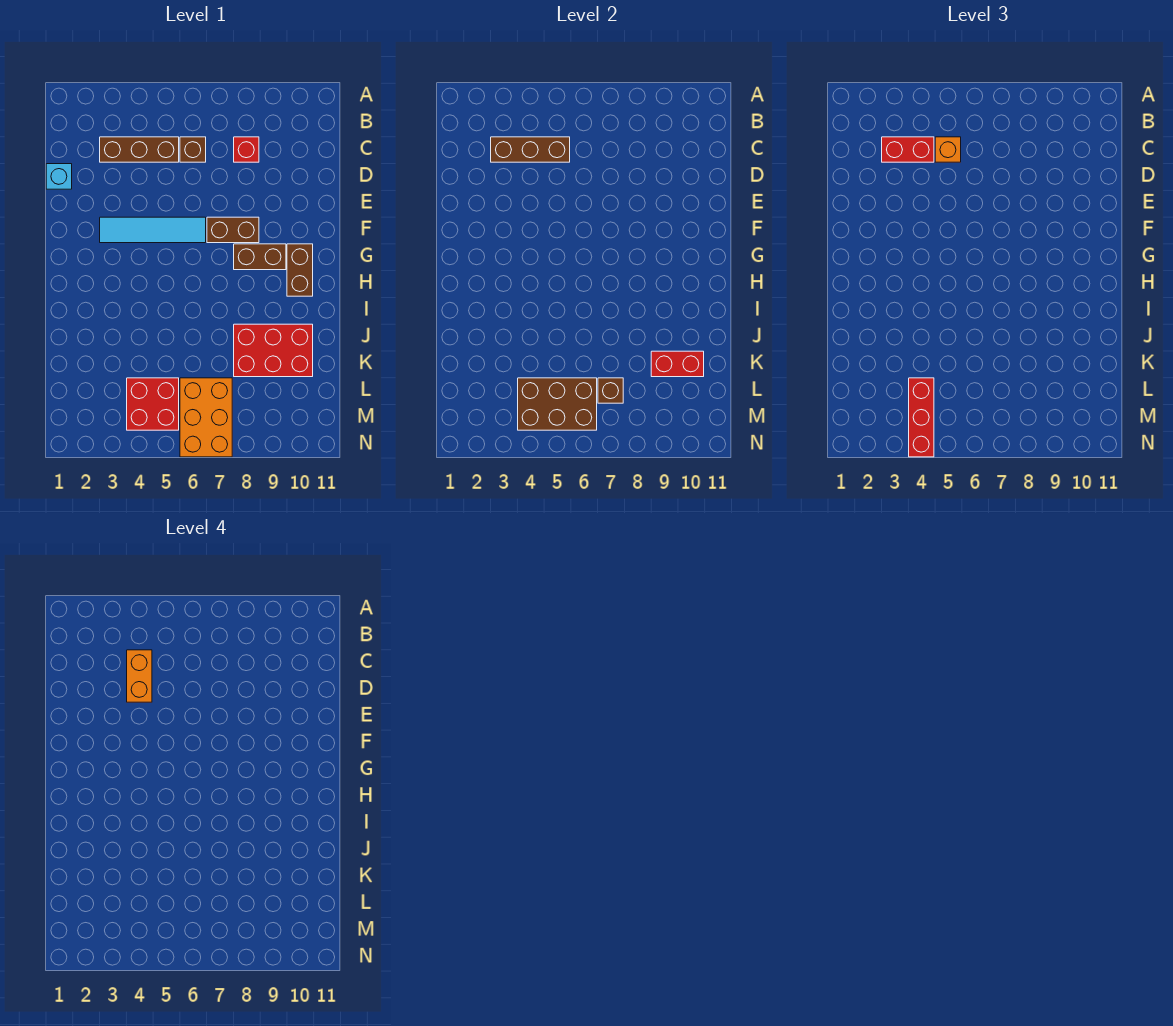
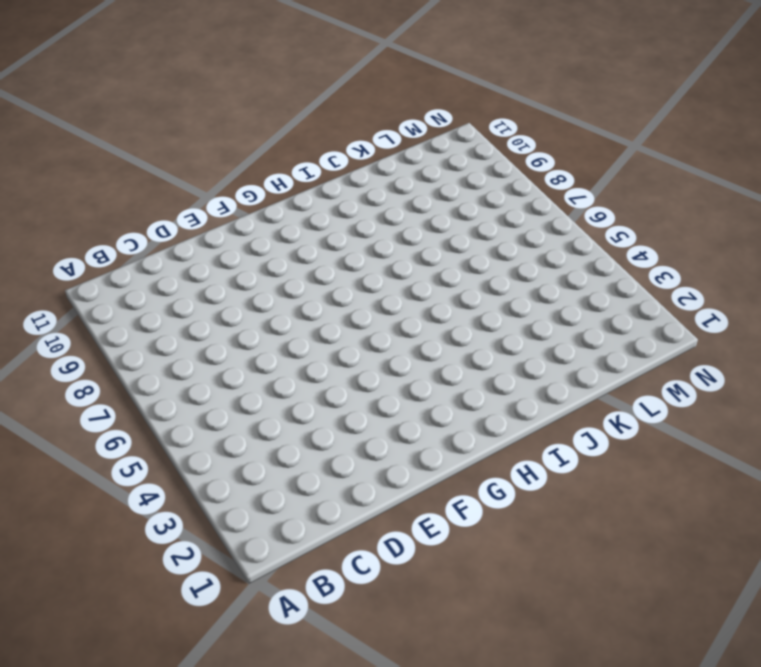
none -> brown 1x3 brick [100,137,179,162]
none -> brown 1x1 brick [180,137,206,162]
none -> red 1x1 brick [234,137,259,162]

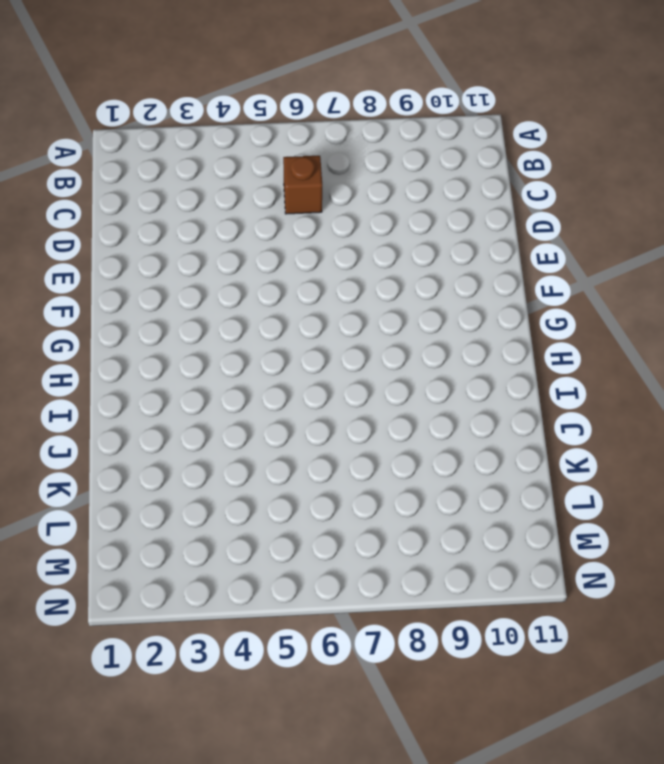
none -> brown 1x3 brick [100,137,179,162]
none -> red 1x1 brick [234,137,259,162]
none -> cyan 1x1 brick [46,164,72,189]

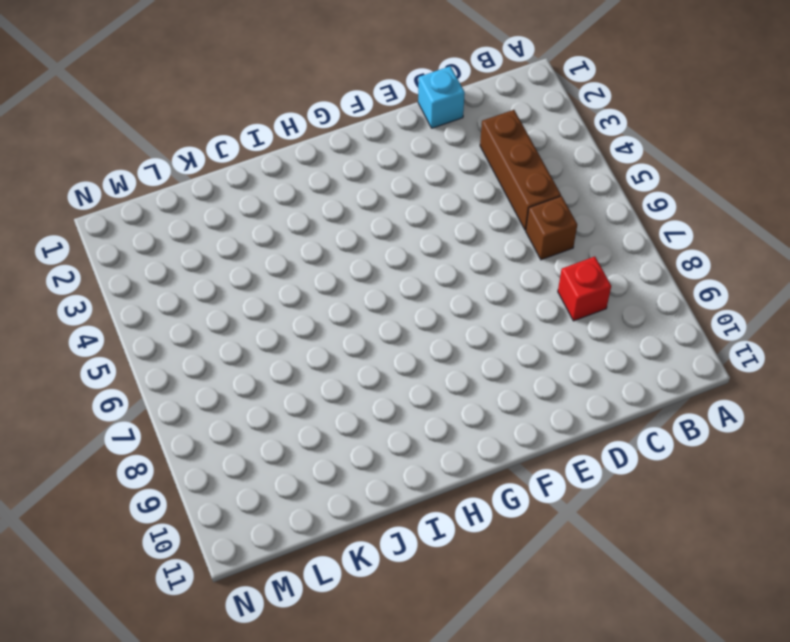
none -> cyan 1x4 tile [100,217,206,243]
none -> brown 1x2 brick [207,217,259,243]
none -> brown 1x2 brick [234,244,286,270]

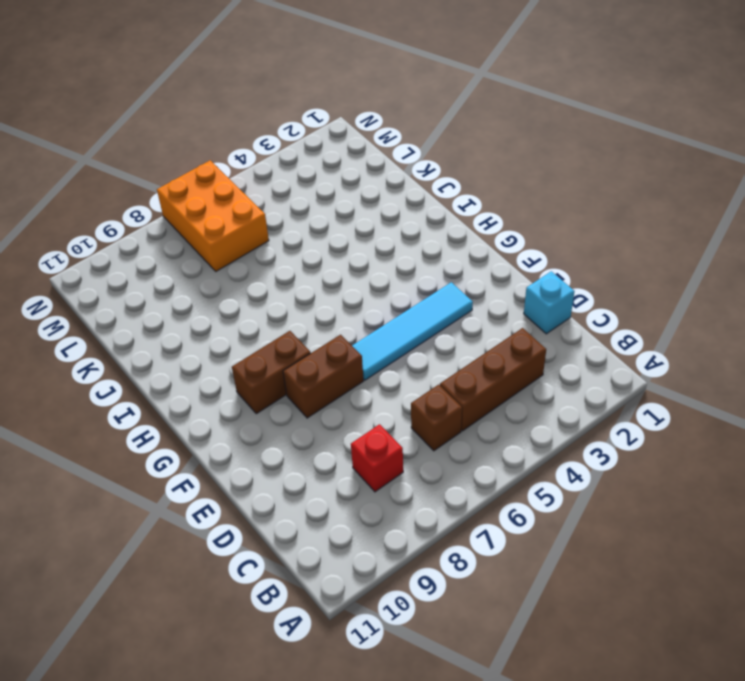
none -> brown 1x2 brick [287,244,313,296]
none -> red 2x3 brick [234,324,313,377]
none -> red 2x2 brick [127,378,179,430]

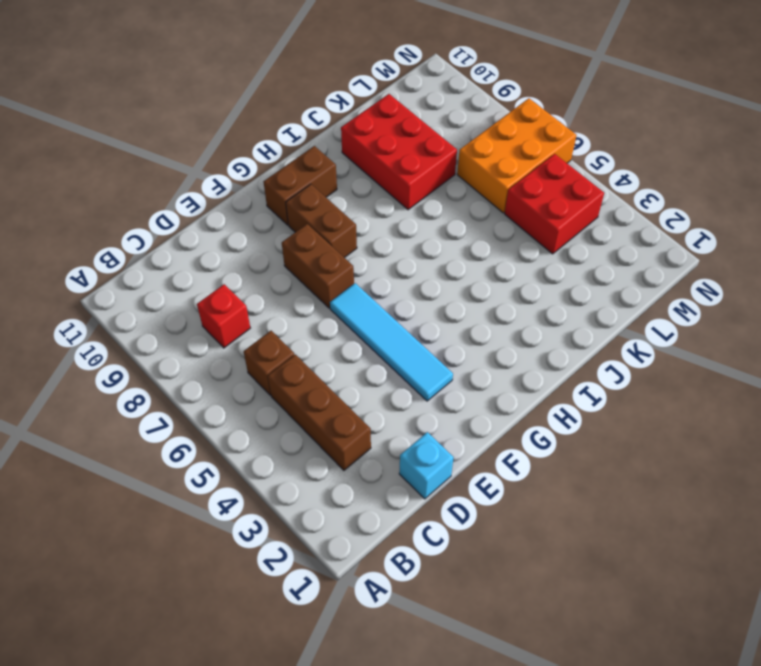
none -> brown 1x3 brick [491,137,570,162]
none -> red 1x2 brick [651,351,704,377]
none -> brown 2x3 brick [518,378,597,430]

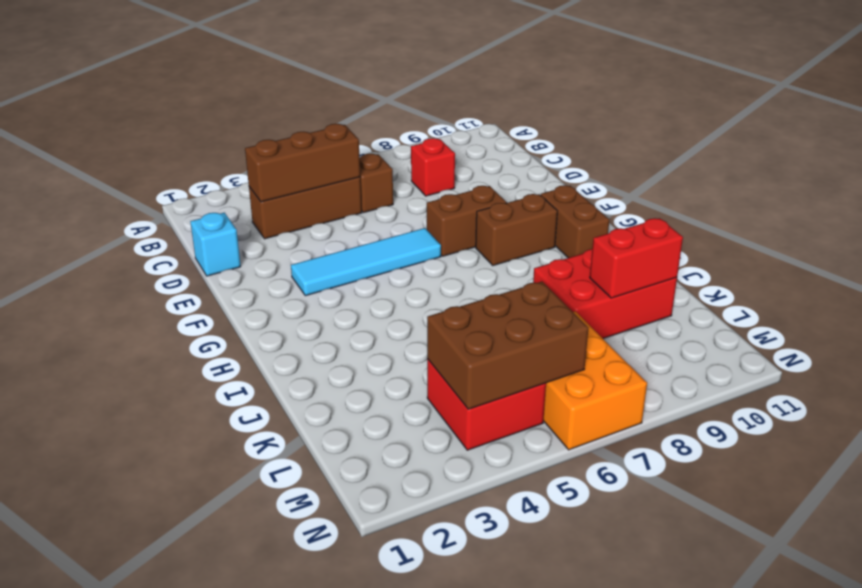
none -> brown 1x1 brick [598,378,623,403]
none -> red 1x2 brick [882,137,934,162]
none -> orange 1x1 brick [935,137,961,162]

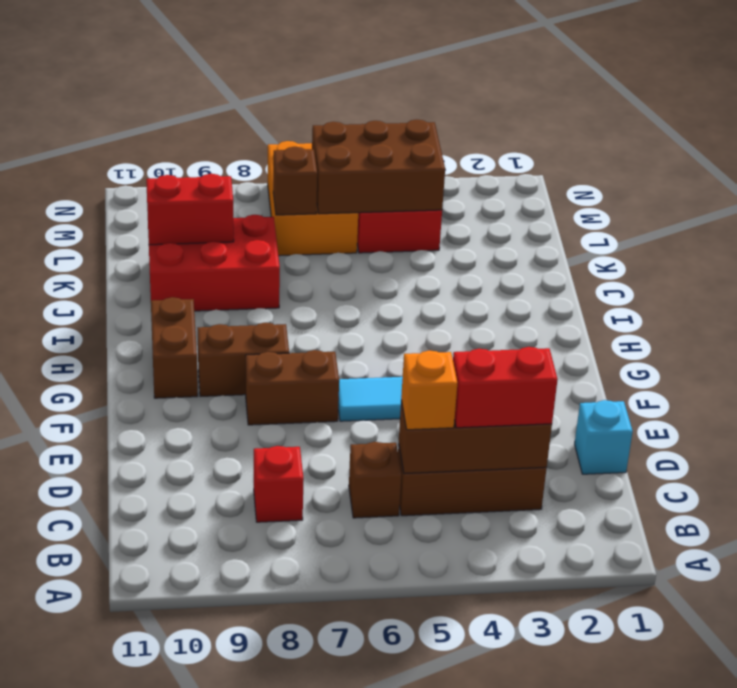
none -> red 1x3 brick [909,378,934,457]
none -> orange 1x2 brick [127,650,152,702]

